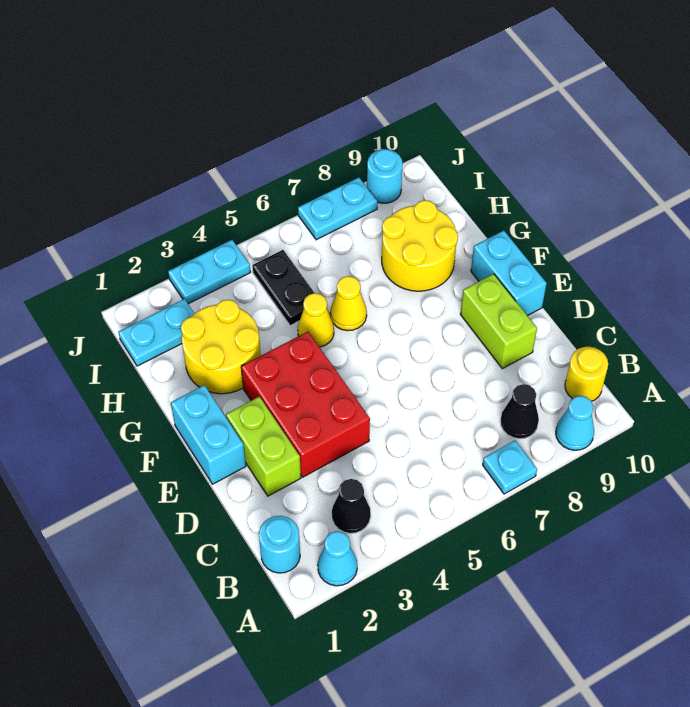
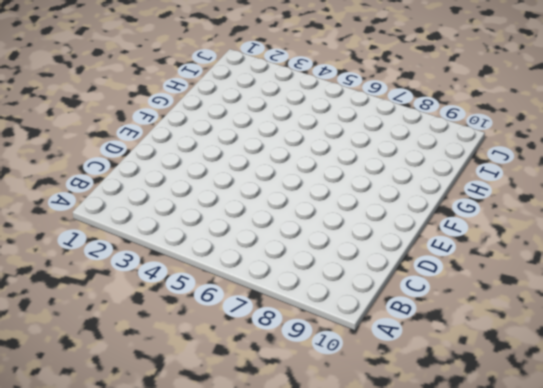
none -> cyan 1x1 cone [318,531,357,586]
none -> cyan 1x1 plate [483,440,537,494]
none -> cyan 1x1 cone [556,396,594,450]

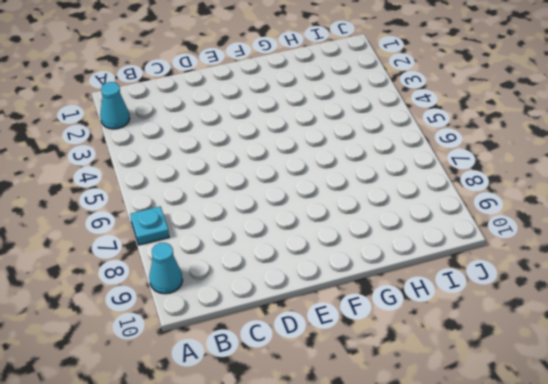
none -> cyan 1x1 round brick [259,516,300,573]
none -> black 1x1 cone [332,479,371,533]
none -> black 1x1 cone [501,384,539,439]

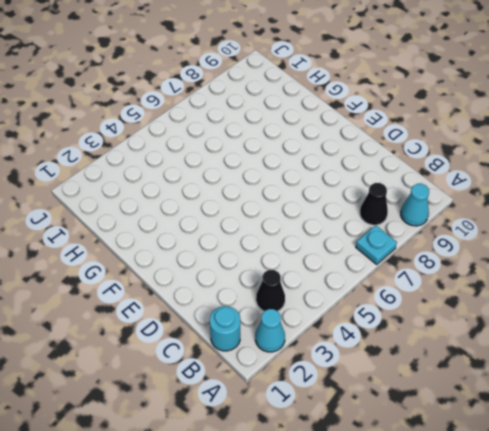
none -> yellow 1x1 round brick [565,347,608,401]
none -> lime 1x2 brick [226,397,301,496]
none -> red 2x3 brick [241,332,370,477]

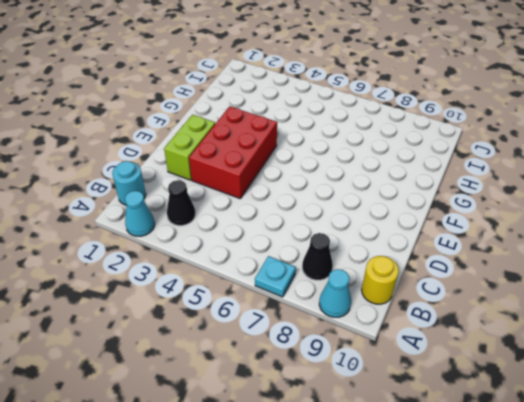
none -> lime 1x2 brick [460,274,537,369]
none -> cyan 1x2 brick [171,385,246,484]
none -> cyan 1x2 brick [471,231,547,316]

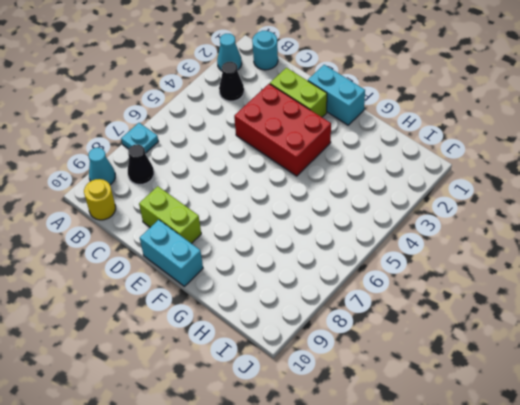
none -> yellow 2x2 round brick [181,299,261,394]
none -> yellow 1x1 cone [298,293,334,347]
none -> yellow 1x1 cone [330,276,367,331]

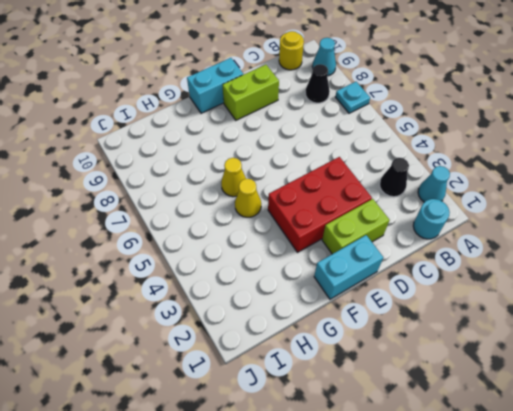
none -> yellow 2x2 round brick [181,299,261,394]
none -> yellow 2x2 round brick [382,200,458,291]
none -> black 1x2 plate [252,250,314,326]

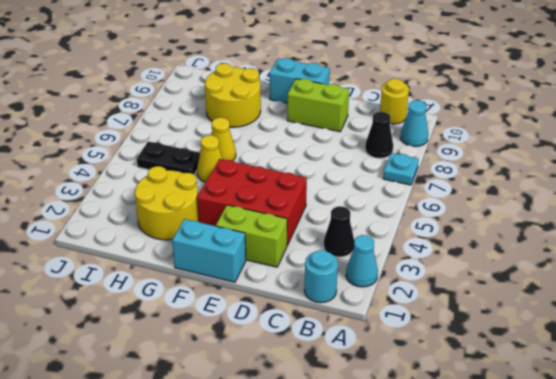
none -> cyan 1x2 plate [119,299,194,366]
none -> cyan 1x2 plate [168,240,251,304]
none -> cyan 1x2 plate [298,177,377,240]

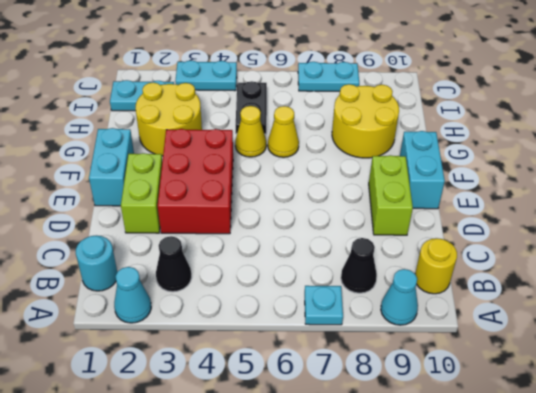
none -> cyan 1x1 round brick [367,149,403,203]

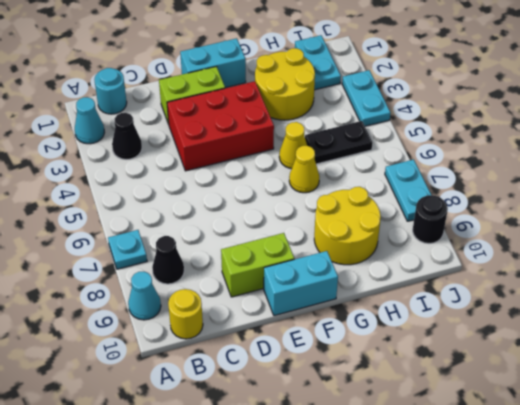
black 1x1 round brick [413,195,448,243] -> cyan 1x1 round brick [367,149,403,203]

